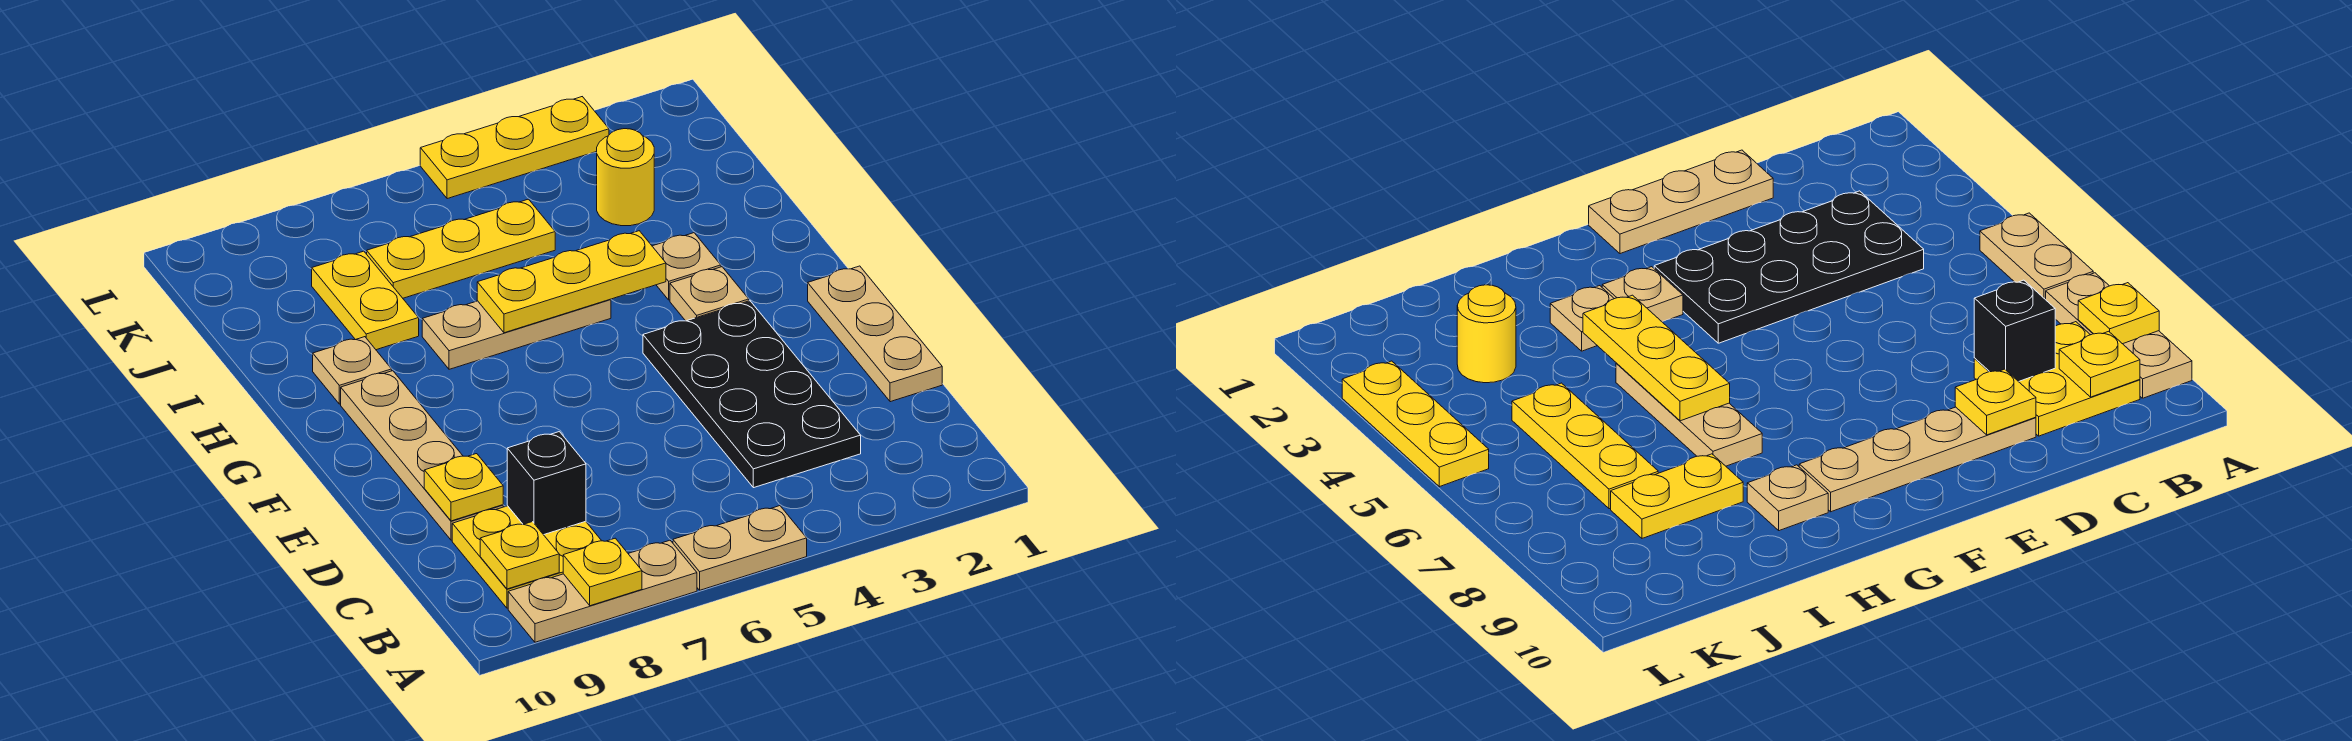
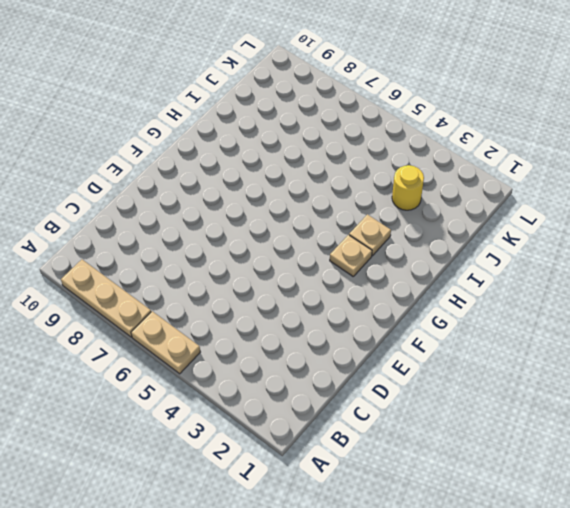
none -> yellow 2x2 plate [452,506,601,608]
none -> black 2x4 plate [643,301,861,488]
none -> tan 1x3 plate [808,266,942,402]

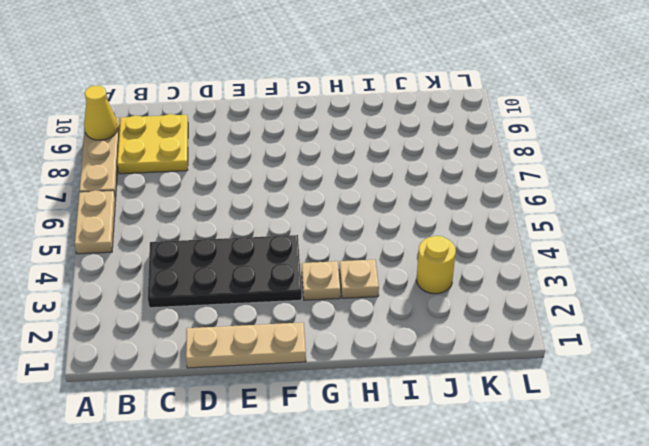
yellow 1x1 cone [84,86,118,140] -> none
none -> tan 1x4 plate [341,371,503,540]
none -> tan 1x3 plate [422,299,611,369]
none -> tan 1x1 plate [313,337,392,404]

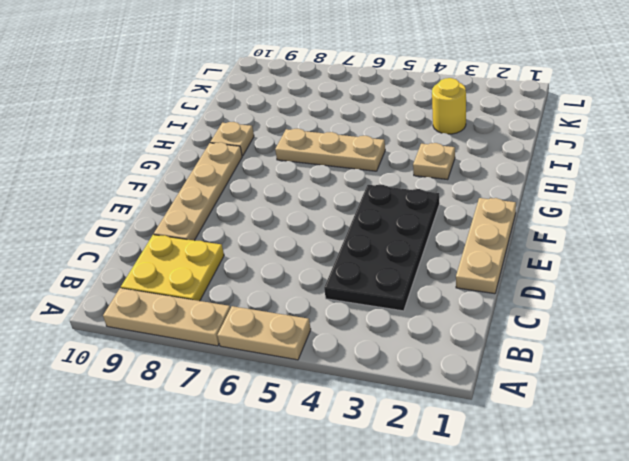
none -> tan 1x1 plate [670,267,749,321]
none -> yellow 1x2 plate [312,251,419,350]
none -> yellow 1x3 plate [367,199,555,298]

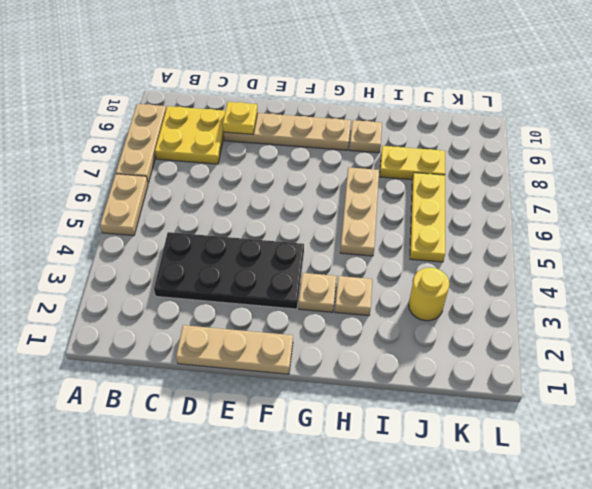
none -> yellow 1x3 plate [420,97,609,199]
none -> yellow 1x1 plate [563,538,642,606]
none -> yellow 1x1 plate [480,522,559,589]

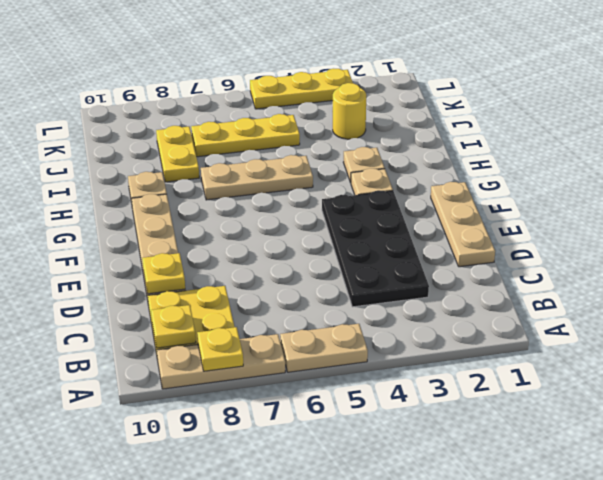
none -> black 1x1 brick [507,432,586,535]
none -> yellow 1x3 plate [477,231,666,333]

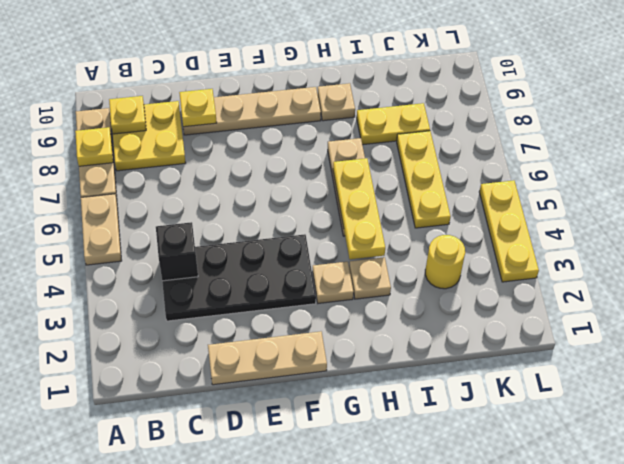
black 1x1 brick [156,222,198,281] -> black 1x1 brick moved to [507,432,586,535]

